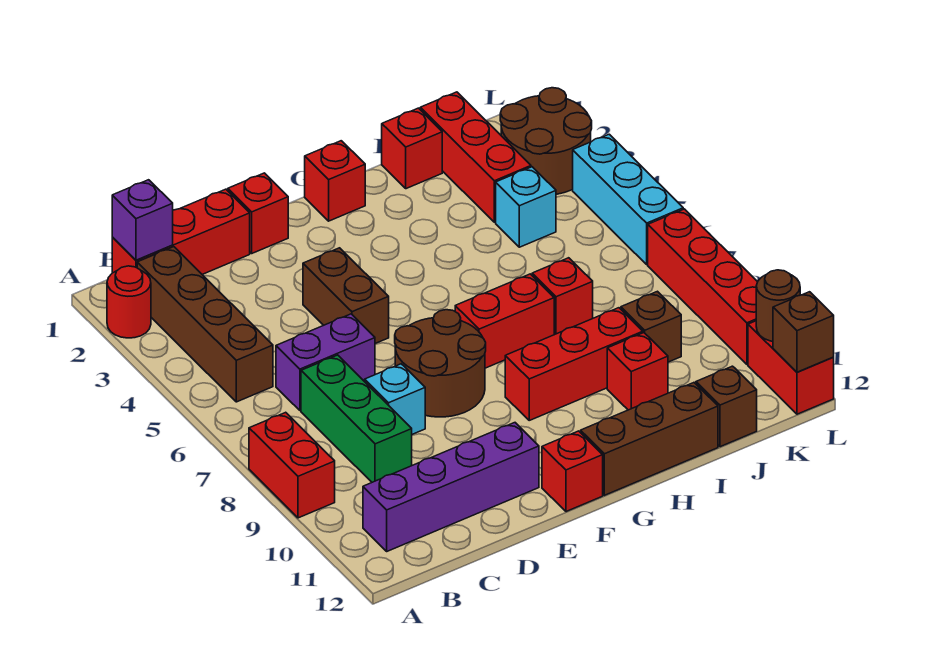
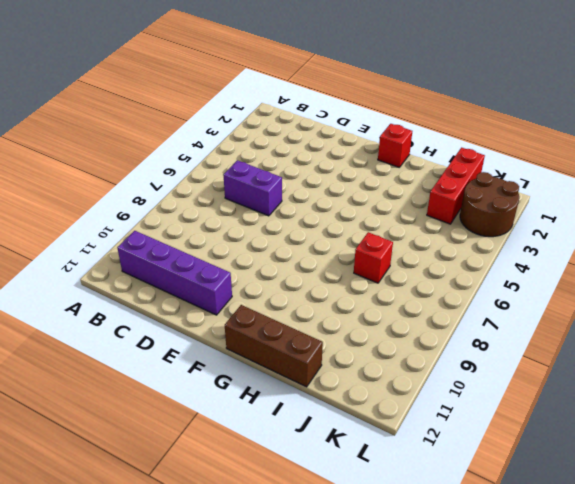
none -> red 1x1 round brick [107,266,151,338]
none -> red 1x2 brick [249,412,335,518]
none -> red 1x3 brick [112,189,250,274]
none -> brown 1x4 brick [137,247,273,402]

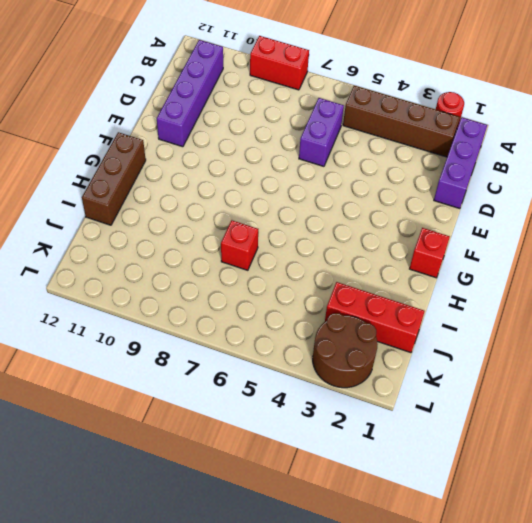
purple 1x3 brick [434,118,487,209] -> red 1x3 brick [112,189,250,274]
none -> green 1x3 brick [301,355,412,482]
none -> cyan 1x1 brick [365,364,425,434]
none -> red 1x1 brick [228,173,288,253]
none -> brown 1x2 brick [303,248,389,344]

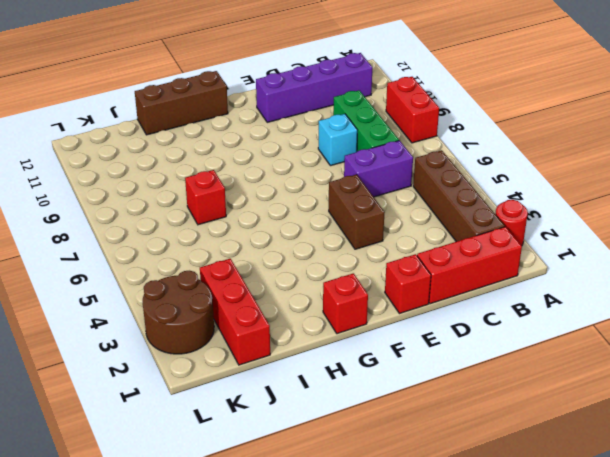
none -> brown 2x2 round brick [395,310,486,417]
none -> red 1x1 brick [542,431,603,512]
none -> red 1x2 brick [455,274,554,368]
none -> red 1x3 brick [505,308,643,420]

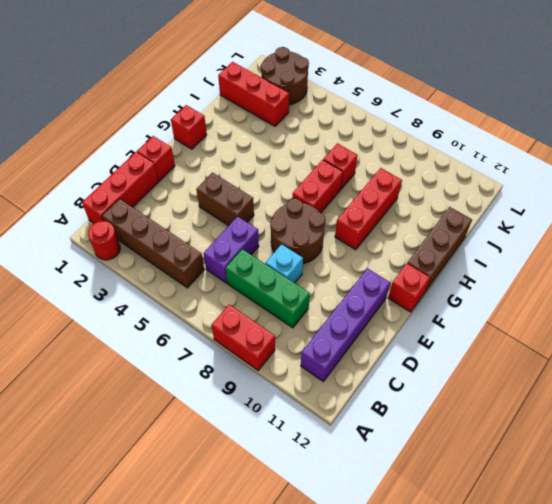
none -> red 1x1 brick [382,108,442,189]
none -> red 1x1 brick [607,333,668,410]
none -> cyan 1x1 brick [496,167,556,247]
none -> brown 1x1 brick [621,291,681,362]

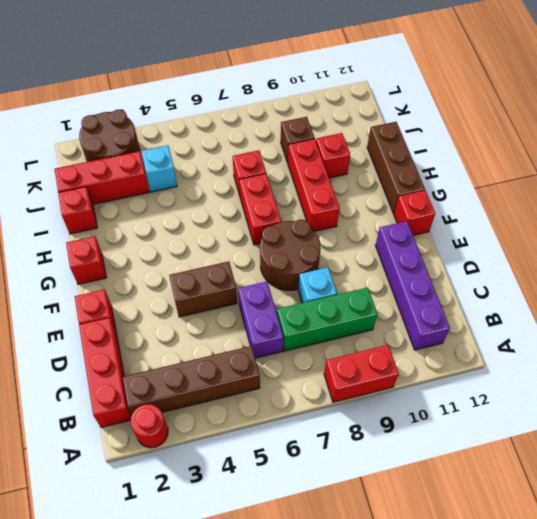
none -> brown 1x1 brick [696,366,757,447]
none -> cyan 1x3 brick [573,134,683,264]
none -> red 1x4 brick [648,209,757,364]
none -> red 1x2 brick [748,321,834,414]

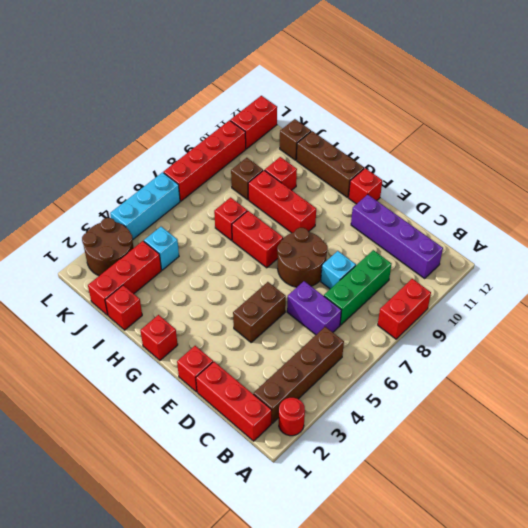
none -> purple 1x1 brick [112,180,173,260]
none -> brown 1x1 round brick [756,270,800,341]
none -> brown 1x1 brick [773,292,834,372]

